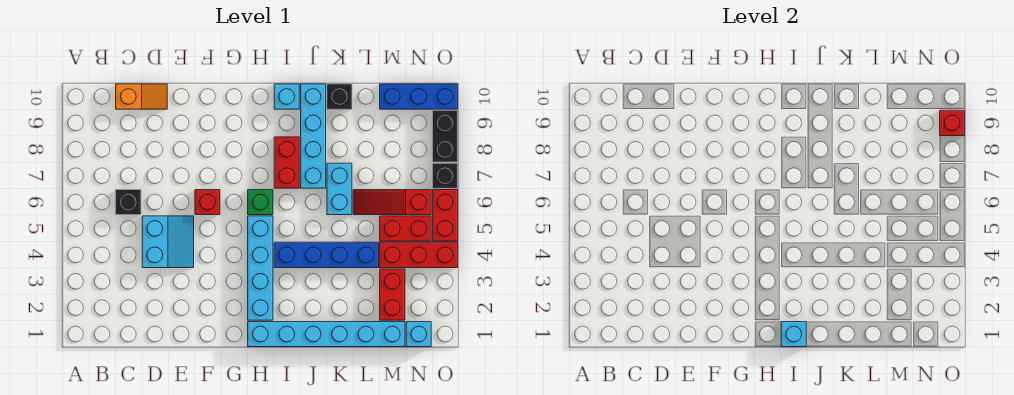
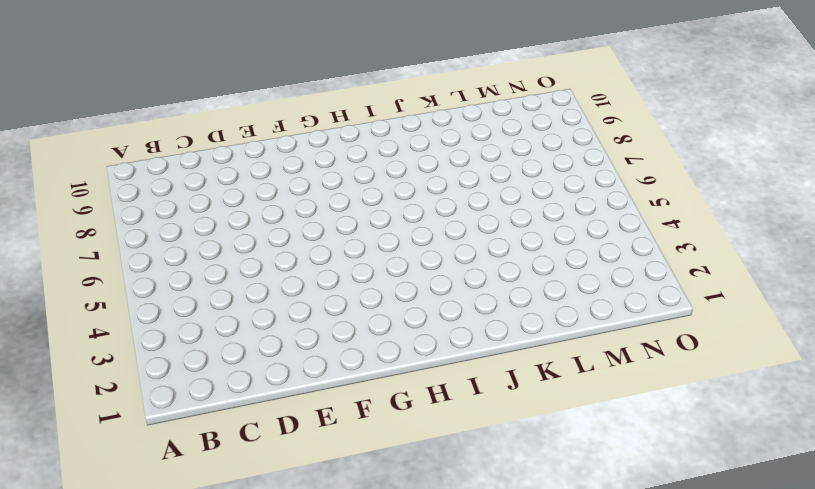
none -> black 1x1 brick [116,190,141,215]
none -> orange 1x2 slope [116,84,167,109]
none -> cyan 2x2 slope [142,216,194,268]

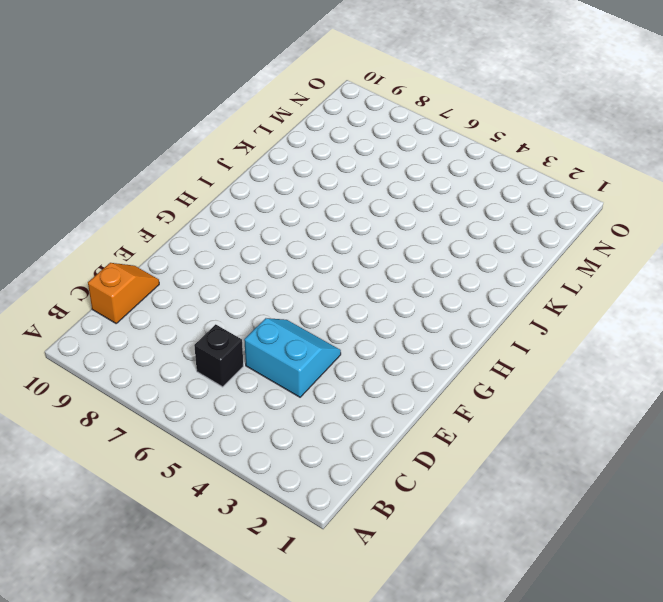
none -> red 1x1 brick [195,190,220,215]
none -> cyan 1x6 brick [248,322,405,347]
none -> cyan 1x4 brick [248,216,273,320]

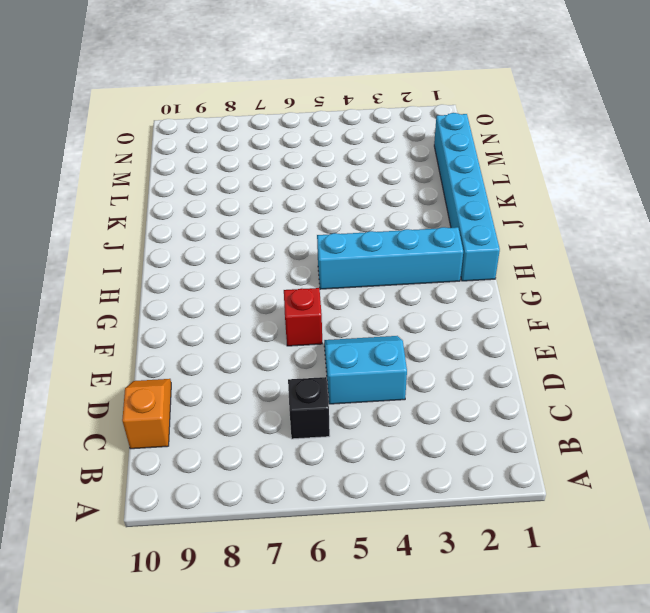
none -> green 1x1 brick [248,190,273,215]
none -> blue 1x4 brick [274,242,379,268]
none -> red 1x2 brick [274,137,299,188]

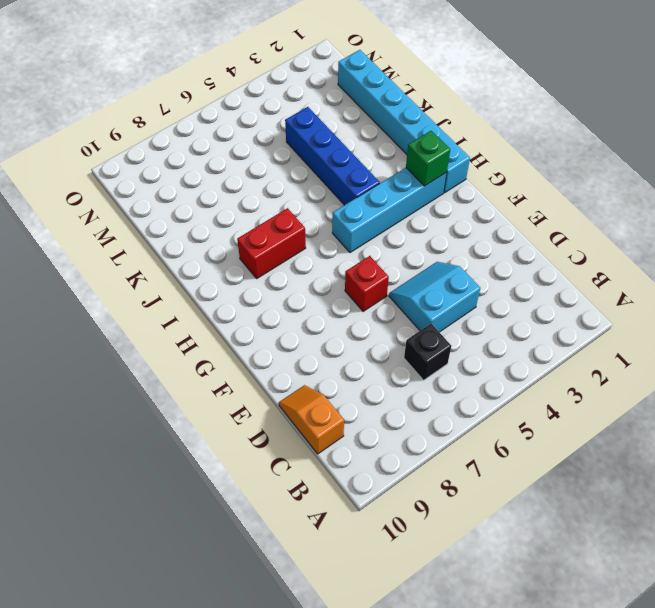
green 1x1 brick [406,131,450,186] -> green 1x1 brick moved to [248,190,273,215]
none -> cyan 1x1 brick [274,84,299,109]
none -> cyan 1x4 brick [301,84,326,188]
none -> cyan 1x2 brick [327,163,352,215]

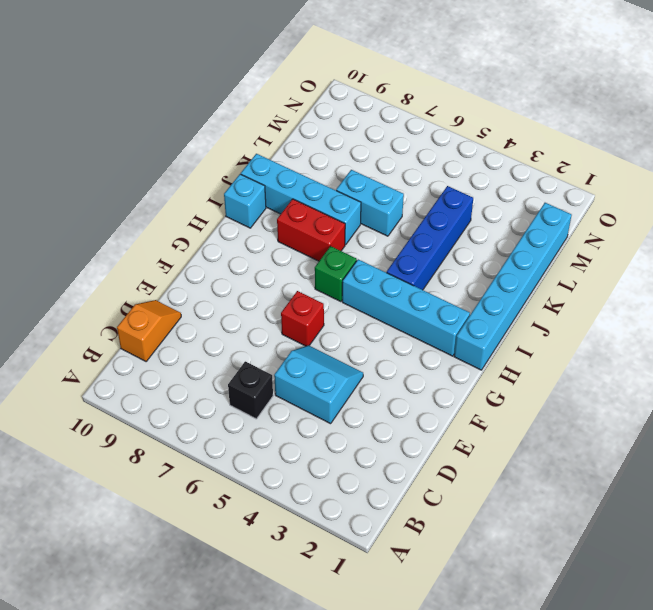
none -> black 1x1 brick [327,84,352,109]
none -> red 1x3 slope [353,190,431,215]
none -> red 1x2 brick [380,269,405,320]

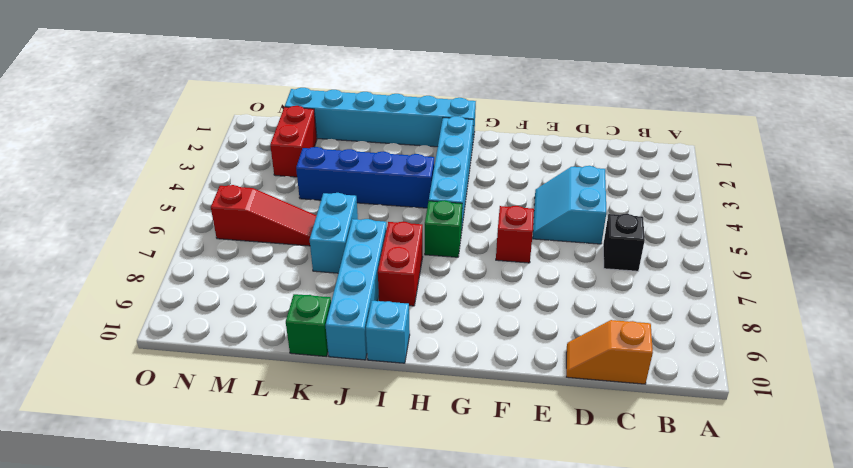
green 1x1 brick [286,294,331,357] -> black 1x1 brick [327,84,352,109]
none -> red 1x3 brick [380,242,458,268]
none -> red 1x2 brick [380,216,431,241]
none -> blue 1x3 brick [380,84,458,109]

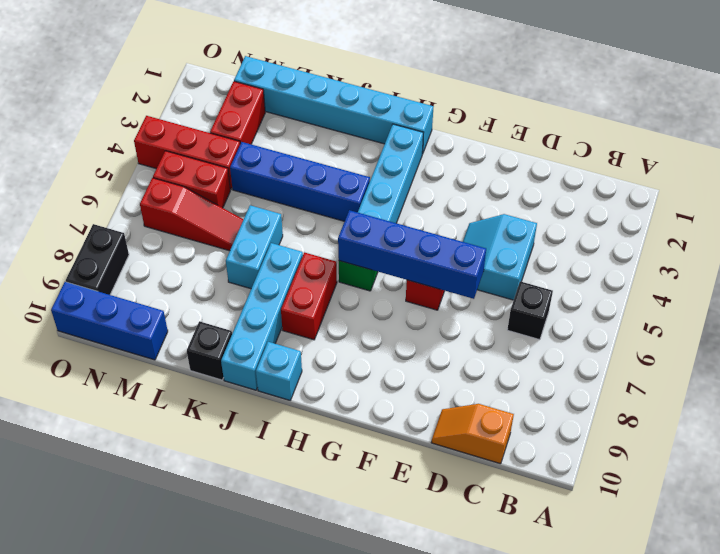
blue 1x4 brick [338,210,486,299] -> none
none -> cyan 1x1 brick [406,322,431,347]
none -> red 1x2 brick [433,190,458,241]
none -> black 1x1 brick [433,163,458,188]

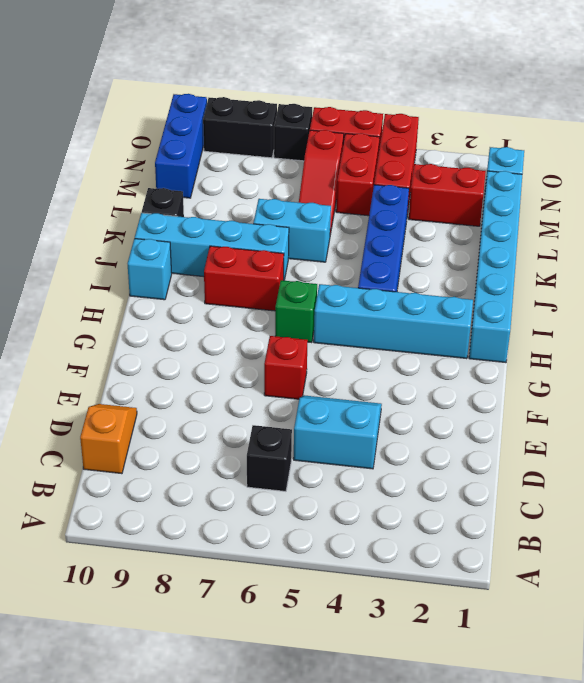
none -> cyan 1x1 brick [781,322,806,347]
none -> red 1x1 brick [940,110,965,136]

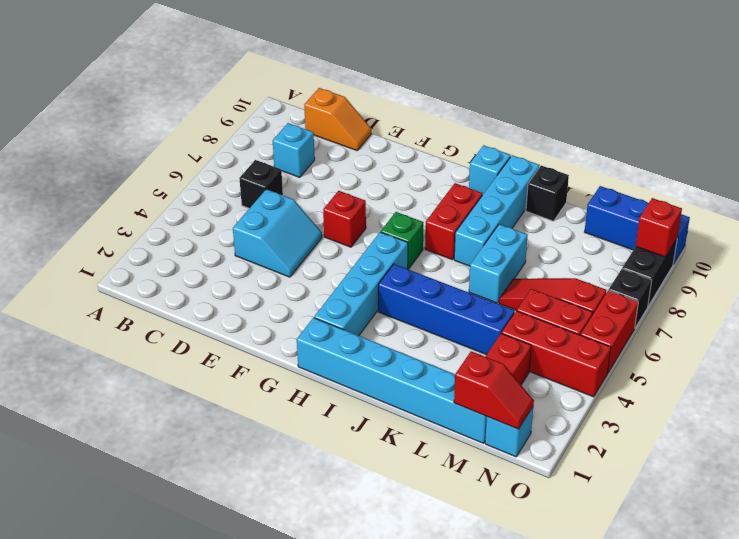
cyan 1x1 brick [273,123,315,177] -> cyan 1x1 brick moved to [781,322,806,347]
red 1x2 slope [454,351,534,429] -> none

